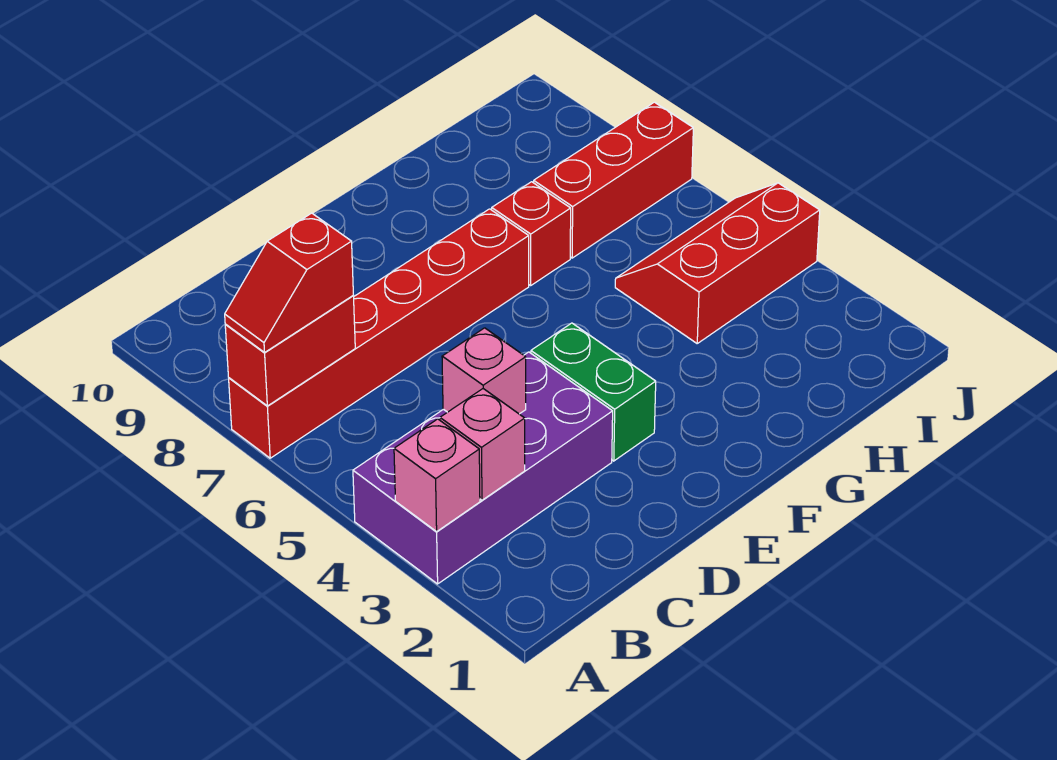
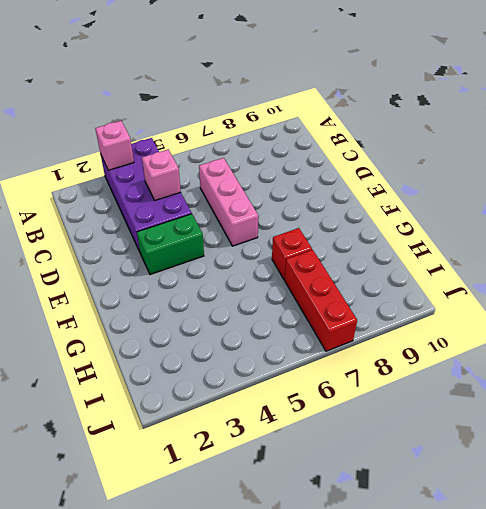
pink 1x3 brick [199,158,258,246] -> none
none -> red 1x6 brick [229,209,529,458]
none -> red 2x3 slope [615,183,820,343]

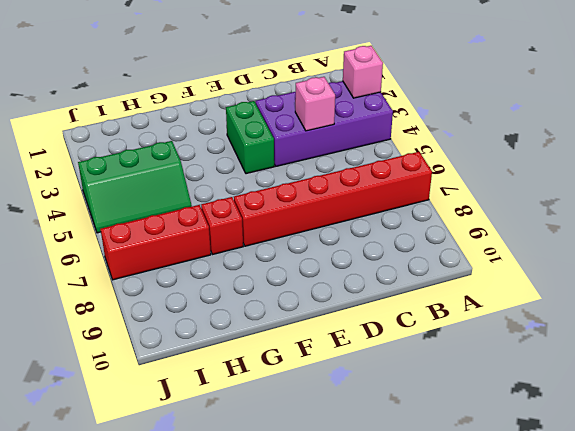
green 2x3 slope [78,141,192,233] -> red 2x3 slope [615,183,820,343]
none -> red 1x2 brick [225,296,355,406]
none -> pink 1x1 brick [440,389,525,500]

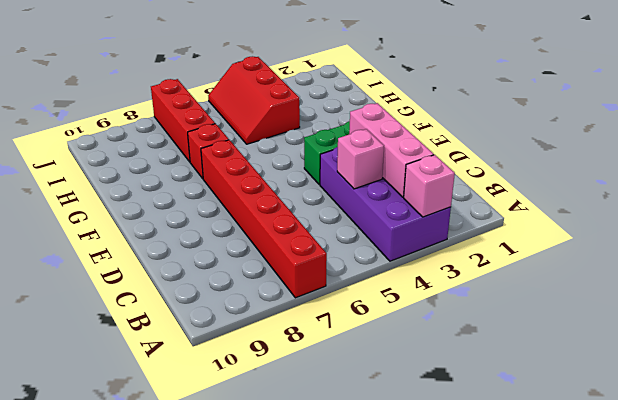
pink 1x3 brick [349,103,434,197] -> pink 1x1 brick [440,389,525,500]
none -> red 1x2 brick [225,296,355,406]
none -> red 1x2 slope [225,213,353,352]

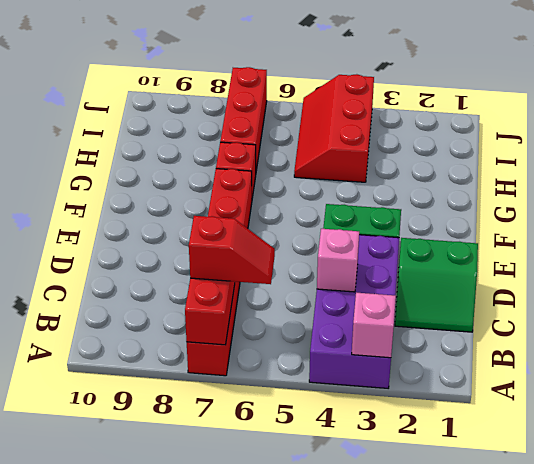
red 1x2 slope [189,216,275,284] -> red 1x2 slope turned to [225,213,353,352]
green 2x2 slope [395,238,478,332] -> none
none -> pink 1x1 brick [440,389,525,500]

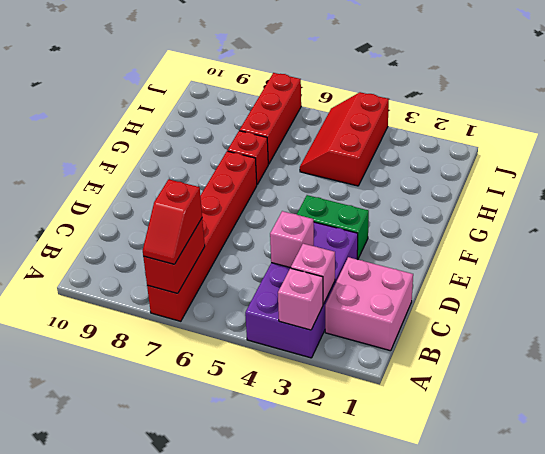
pink 2x2 brick [325,257,413,351] -> none

